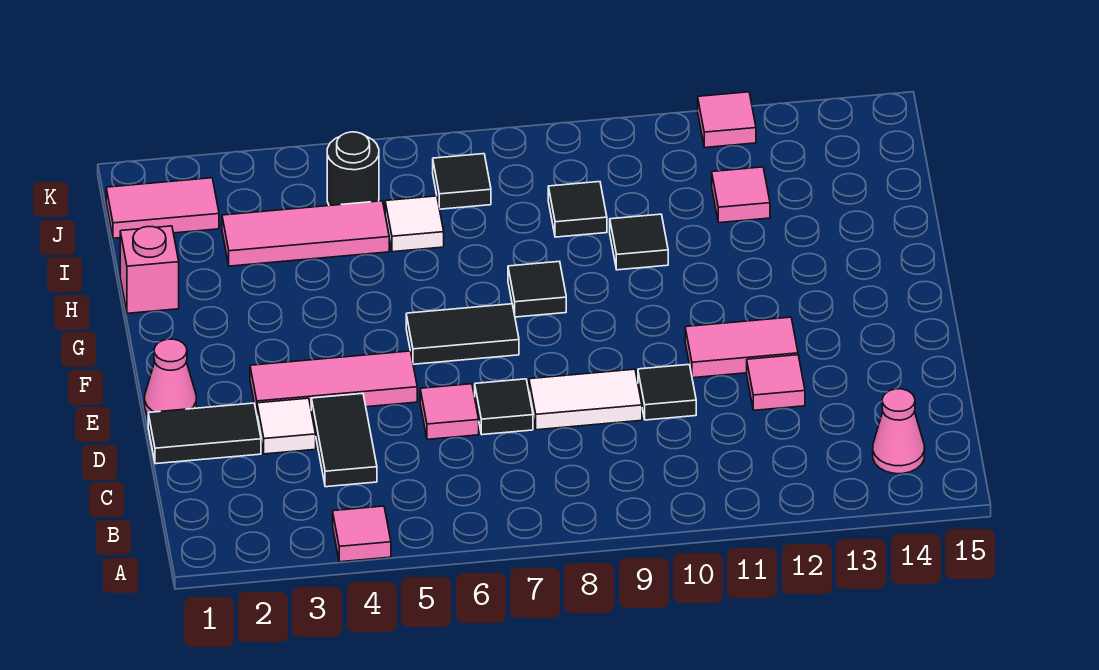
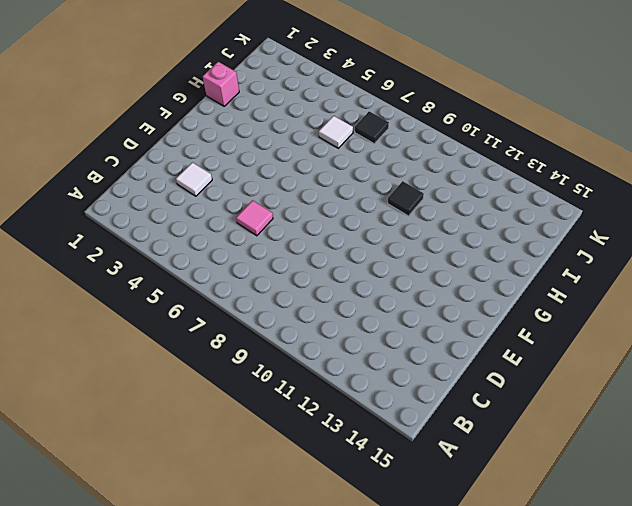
none -> pink 1x1 tile [333,506,391,562]
none -> pink 1x1 cone [873,389,925,474]
none -> black 1x2 tile [311,394,377,487]

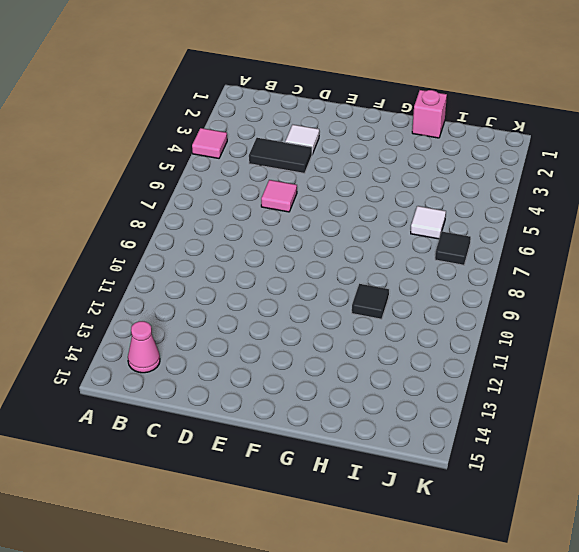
none -> black 1x2 tile [148,403,261,464]
none -> black 1x1 tile [475,379,533,435]
none -> white 1x2 tile [529,369,642,430]

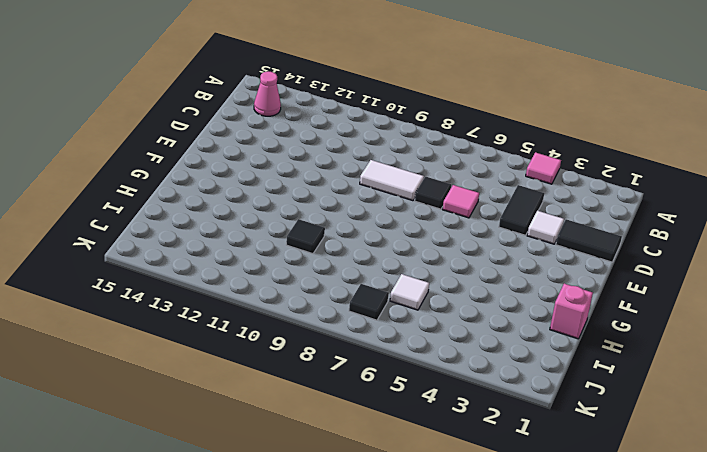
none -> black 1x1 tile [638,364,696,420]
none -> pink 1x1 tile [747,355,805,410]
none -> pink 1x1 cone [145,339,196,414]

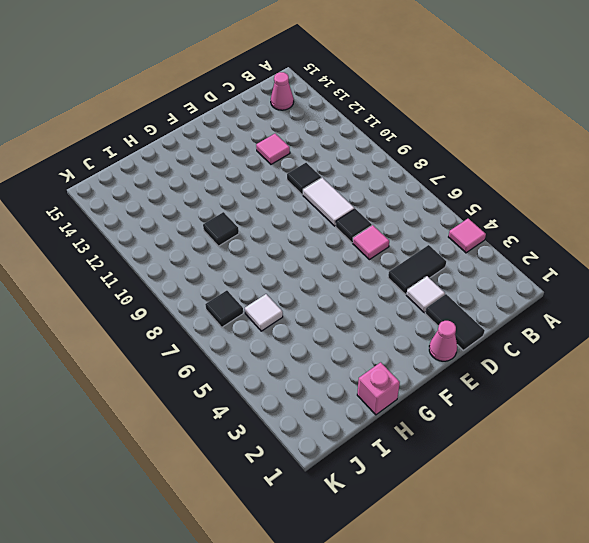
none -> pink 1x3 tile [250,351,417,414]
none -> pink 1x2 tile [685,317,798,378]
none -> black 1x2 tile [406,304,519,364]

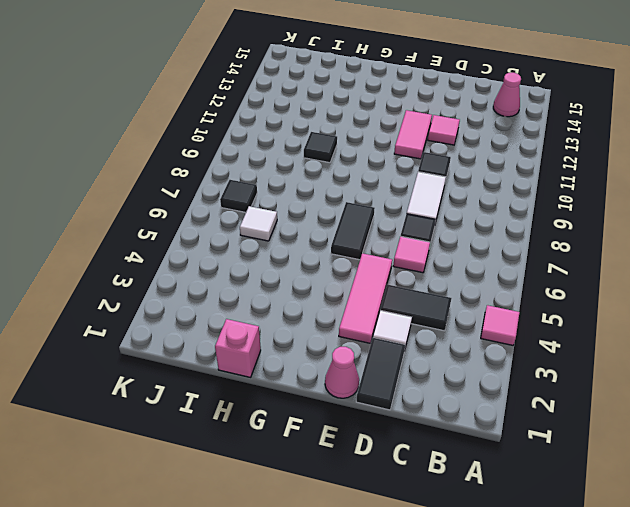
none -> black 1x1 tile [508,261,566,317]
none -> pink 1x3 tile [222,201,389,266]
none -> black 1x1 tile [548,182,607,237]

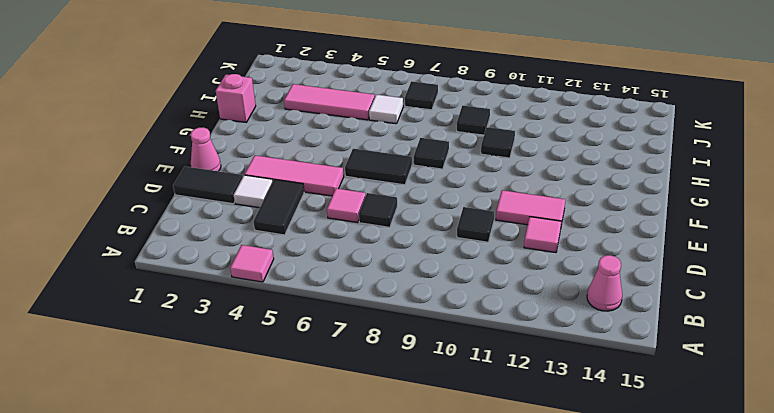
none -> white 1x2 tile [529,369,642,430]
none -> pink 1x1 tile [712,167,770,223]
none -> pink 1x2 tile [106,178,219,238]

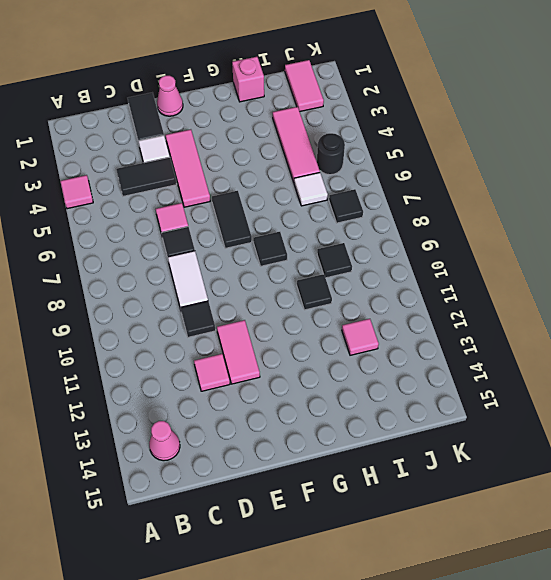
none -> pink 1x1 tile [698,92,756,148]

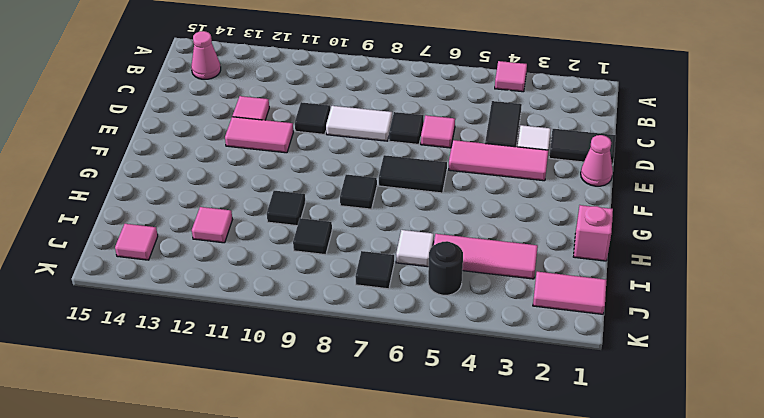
pink 1x1 tile [115,224,158,260] -> pink 1x1 tile moved to [698,92,756,148]

